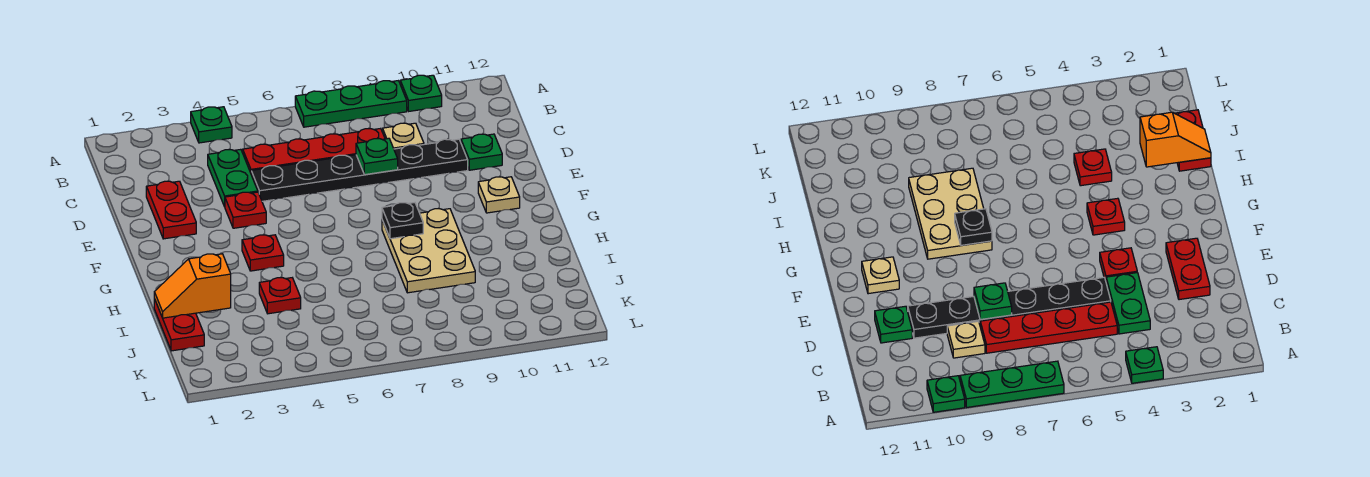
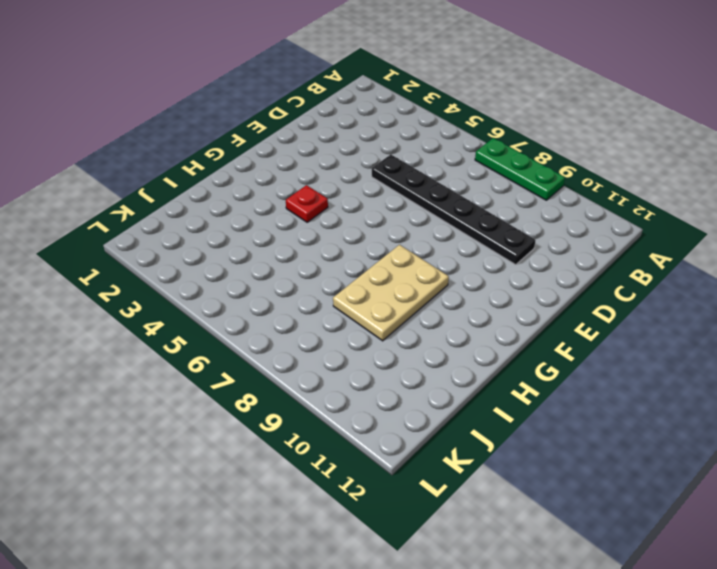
none -> green 1x1 plate [191,107,232,143]
none -> green 1x1 plate [400,75,442,111]
none -> green 1x2 plate [208,149,258,207]

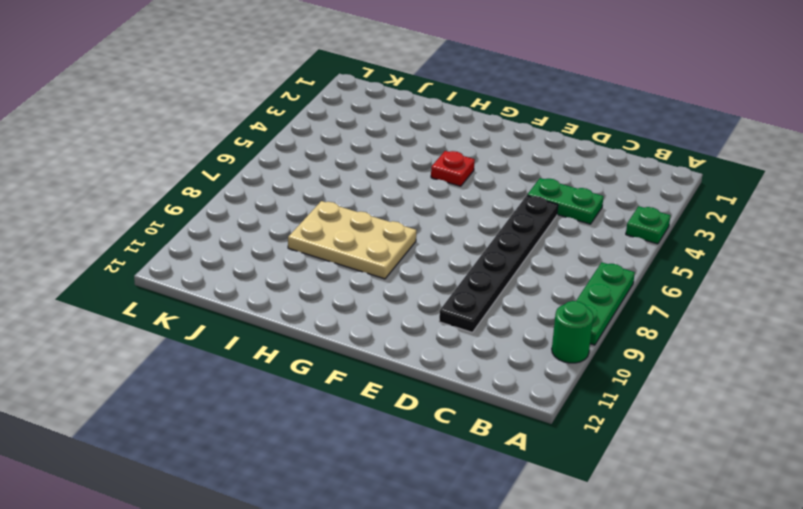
green 1x1 round brick [552,301,593,363] -> green 1x1 plate [400,75,442,111]
none -> red 1x4 plate [243,128,385,173]
none -> tan 1x1 plate [383,123,424,149]
none -> red 1x2 plate [146,181,196,239]

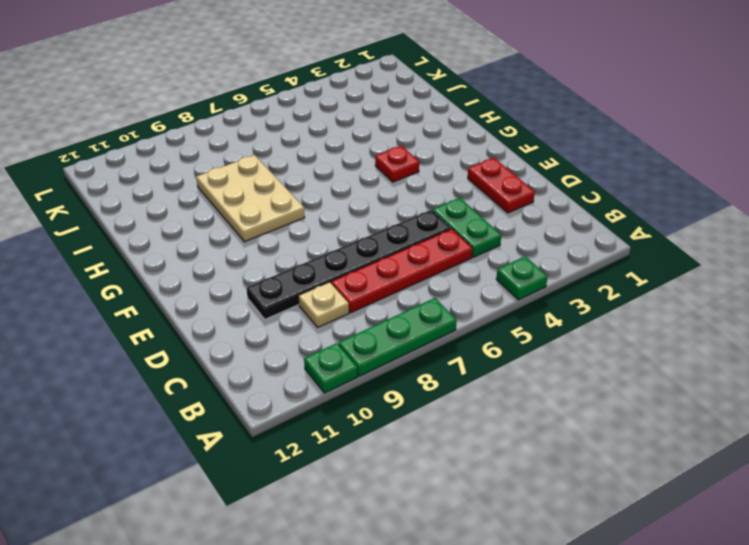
none -> green 1x1 plate [461,134,502,170]
none -> red 1x1 plate [225,192,266,228]
none -> tan 1x1 plate [478,177,520,213]

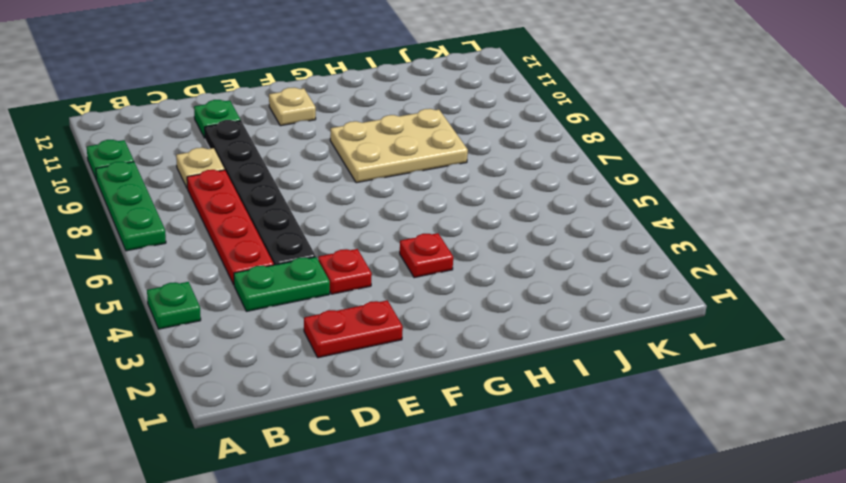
none -> red 1x2 plate [154,299,204,351]
none -> red 1x1 plate [259,278,301,314]
none -> green 1x1 plate [356,138,398,175]

